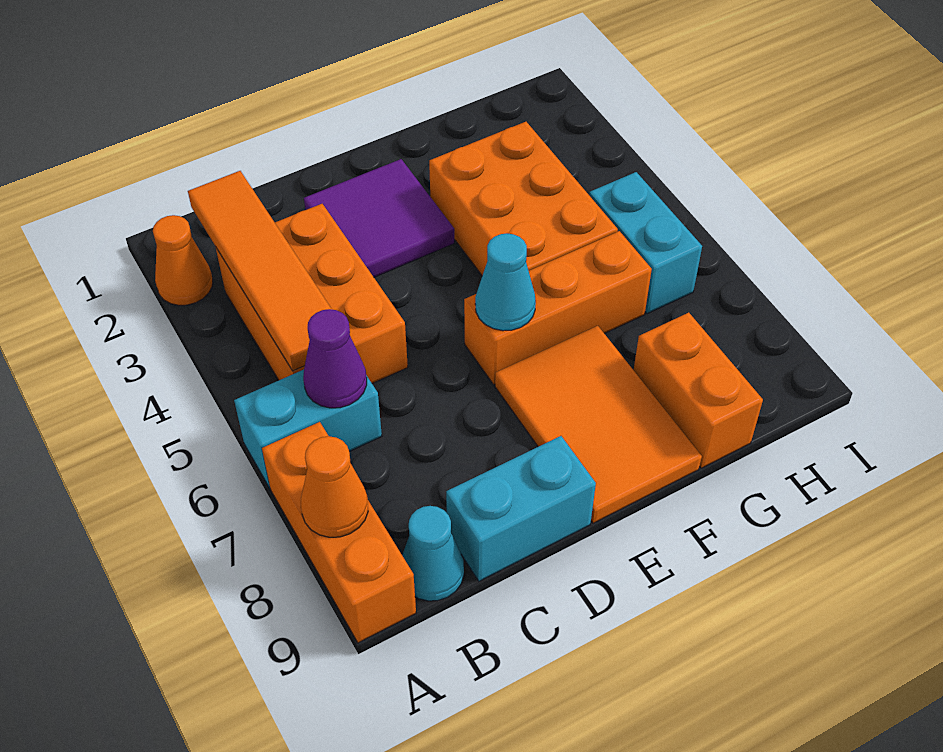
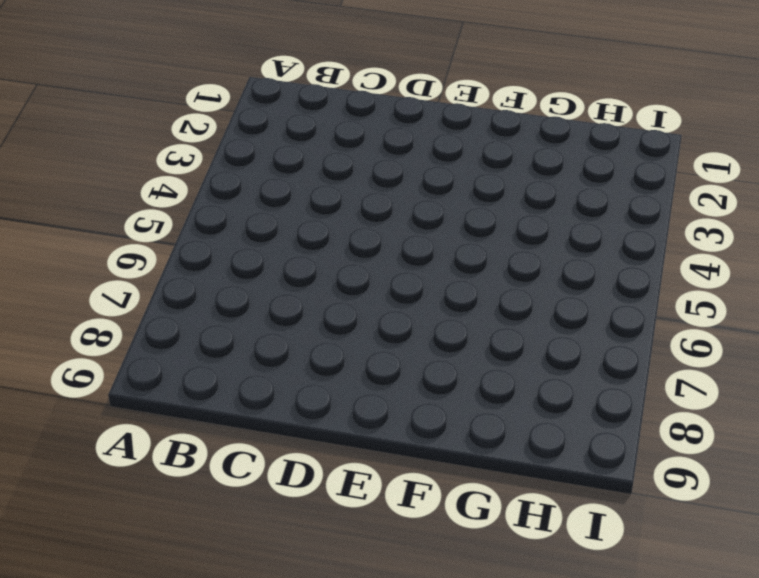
none -> orange 1x1 cone [153,215,213,305]
none -> cyan 1x2 brick [234,370,382,488]
none -> orange 1x3 brick [262,422,416,643]

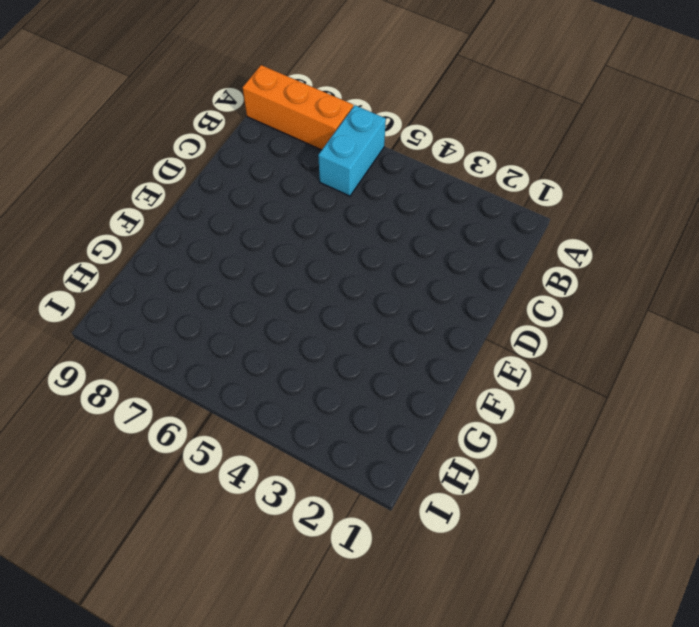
none -> orange 1x1 cone [153,215,213,305]
none -> orange 2x3 brick [216,204,408,383]
none -> cyan 1x1 cone [402,506,464,601]

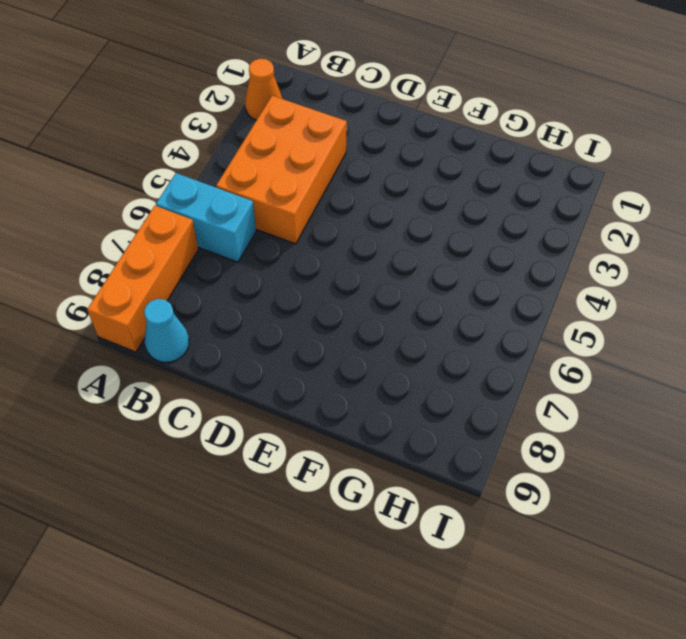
none -> cyan 1x2 brick [446,436,596,581]
none -> purple 2x2 tile [304,159,454,277]
none -> orange 1x3 brick [464,231,652,384]

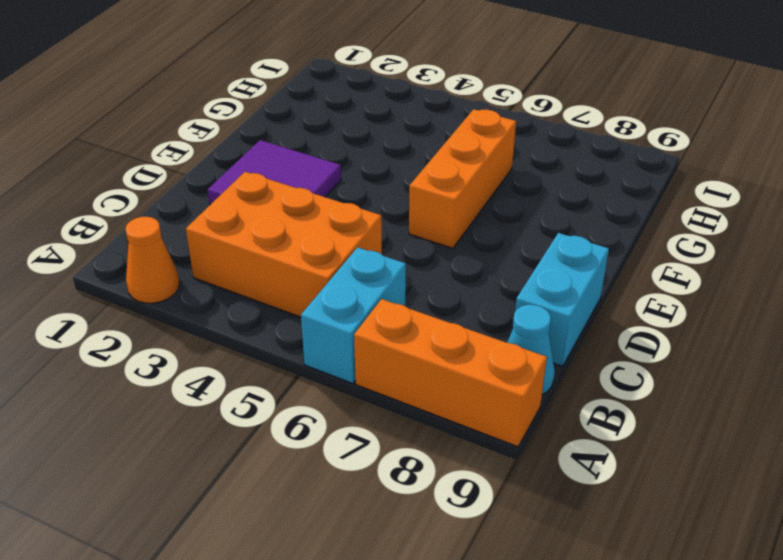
none -> orange 2x3 tile [495,326,702,523]
none -> orange 2x3 brick [429,122,618,276]
none -> orange 1x2 brick [634,313,763,468]

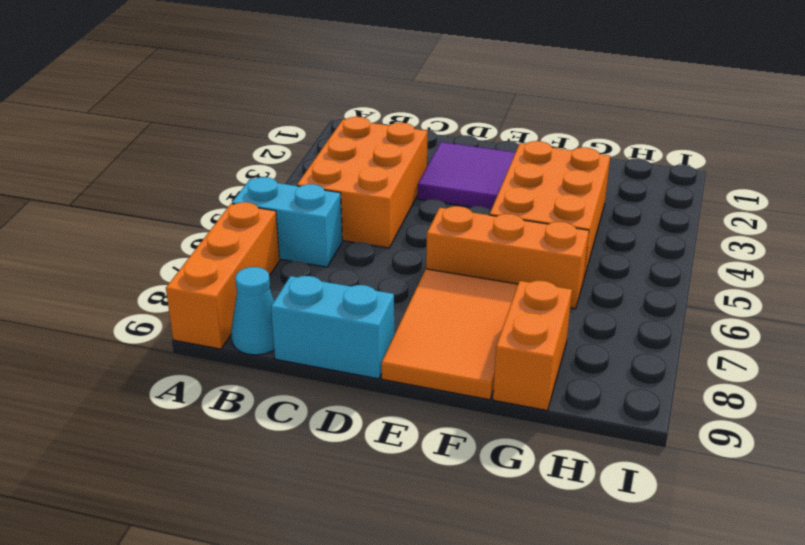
none -> orange 1x1 cone [153,215,213,305]
none -> cyan 1x2 brick [589,172,702,314]
none -> orange 1x1 cone [301,436,368,537]

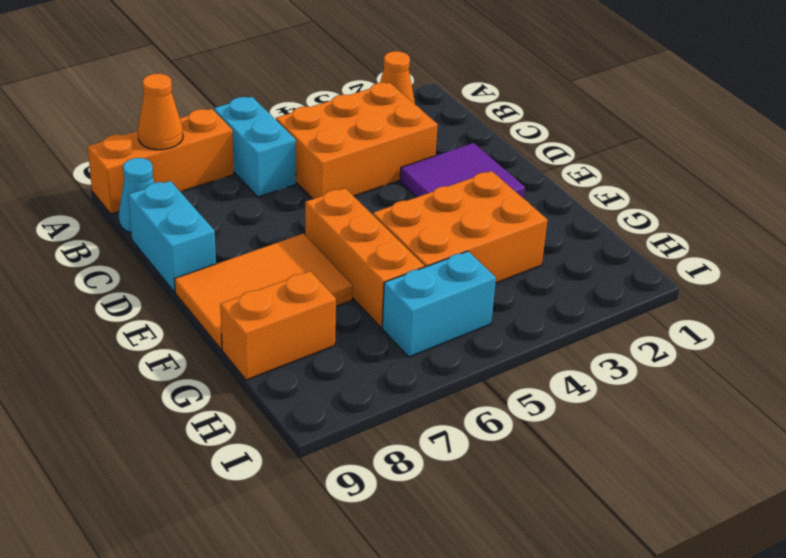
none -> orange 1x4 tile [188,171,332,371]
none -> purple 1x1 cone [303,309,367,408]
none -> cyan 1x1 cone [475,233,536,331]

